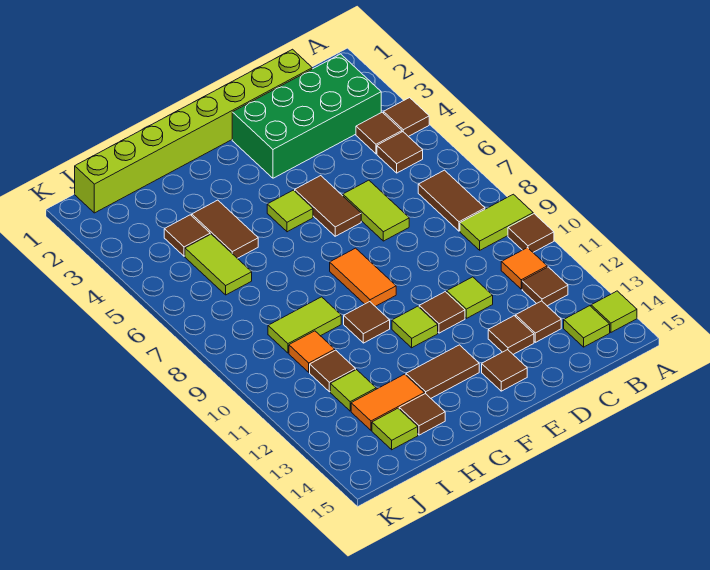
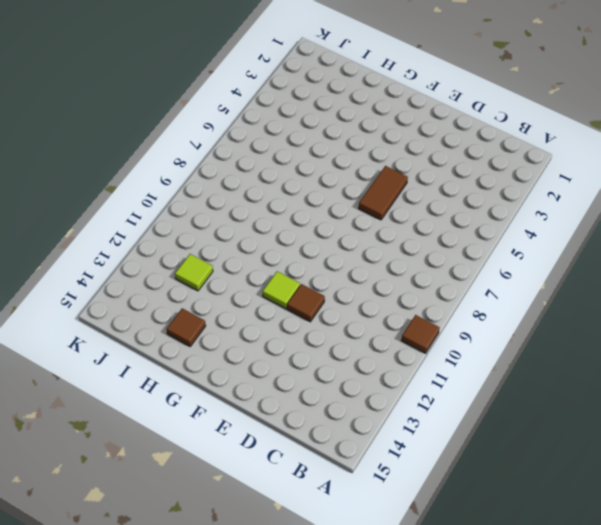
none -> brown 1x1 tile [384,98,429,137]
none -> lime 1x2 tile [460,194,533,250]
none -> lime 1x1 tile [591,291,637,332]
none -> green 2x4 brick [232,54,381,178]

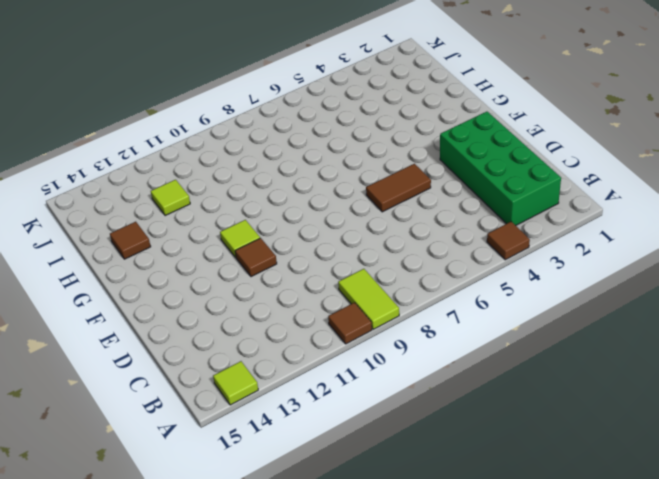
none -> brown 1x1 tile [356,112,402,154]
none -> brown 1x1 tile [377,132,423,173]
none -> brown 1x2 tile [418,170,485,231]
none -> orange 1x1 tile [501,248,547,289]

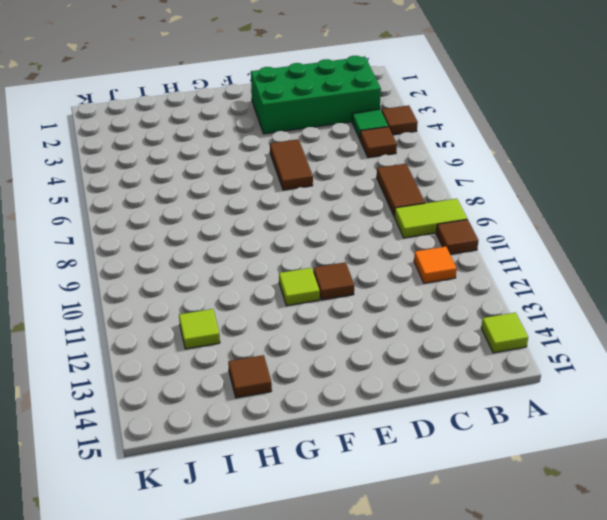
green 1x1 tile [352,109,388,139] -> brown 1x1 tile [356,112,402,154]
none -> brown 1x1 tile [522,267,568,306]
none -> lime 1x1 tile [564,306,610,347]
none -> lime 1x8 brick [75,49,312,213]
none -> brown 1x1 tile [516,301,561,342]

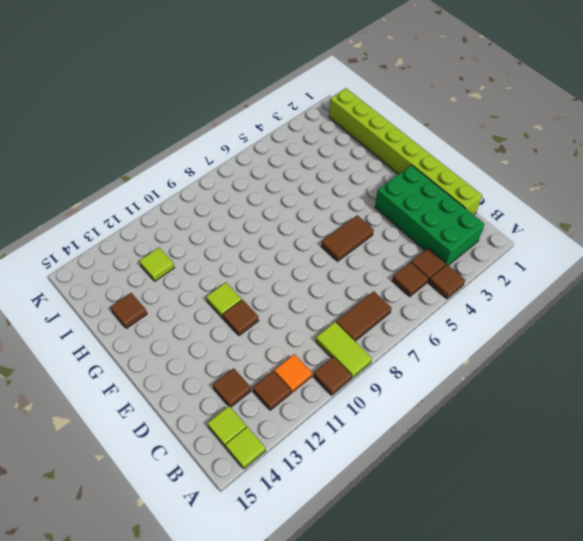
none -> lime 1x2 tile [343,180,409,241]
none -> lime 1x1 tile [447,277,493,318]
none -> brown 1x1 tile [488,316,534,354]
none -> brown 1x1 tile [482,350,527,391]

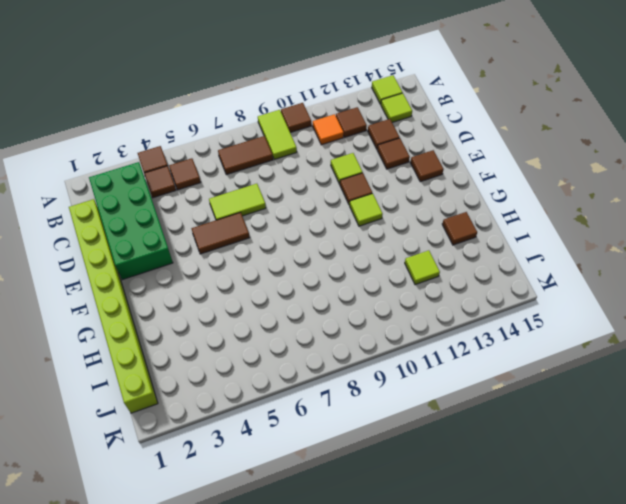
none -> lime 1x1 tile [267,190,313,232]
none -> orange 1x2 tile [330,248,396,306]
none -> brown 1x2 tile [406,345,479,398]
none -> brown 1x1 tile [344,302,390,343]

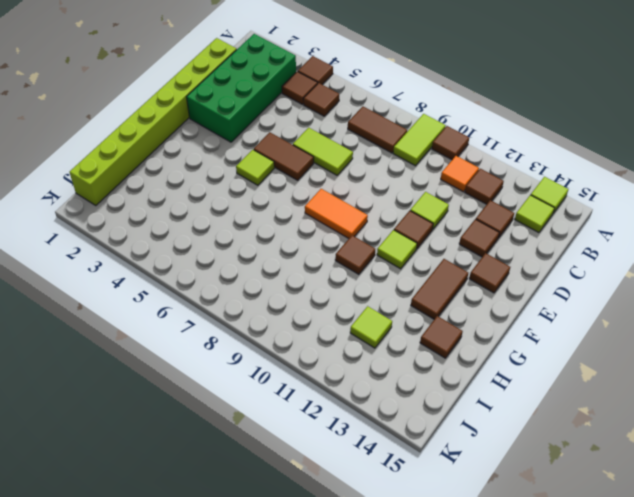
none -> brown 1x2 tile [192,200,258,258]
none -> lime 1x2 tile [268,297,341,353]
none -> orange 1x2 tile [351,374,424,430]
none -> brown 1x1 tile [164,215,210,256]

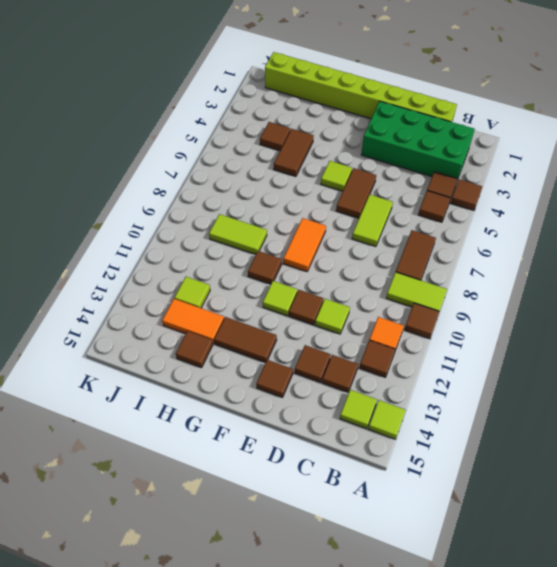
none -> lime 1x2 tile [185,234,252,295]
none -> orange 1x1 tile [289,331,335,372]
none -> brown 1x1 tile [310,350,356,392]
none -> lime 1x1 tile [372,408,418,450]

